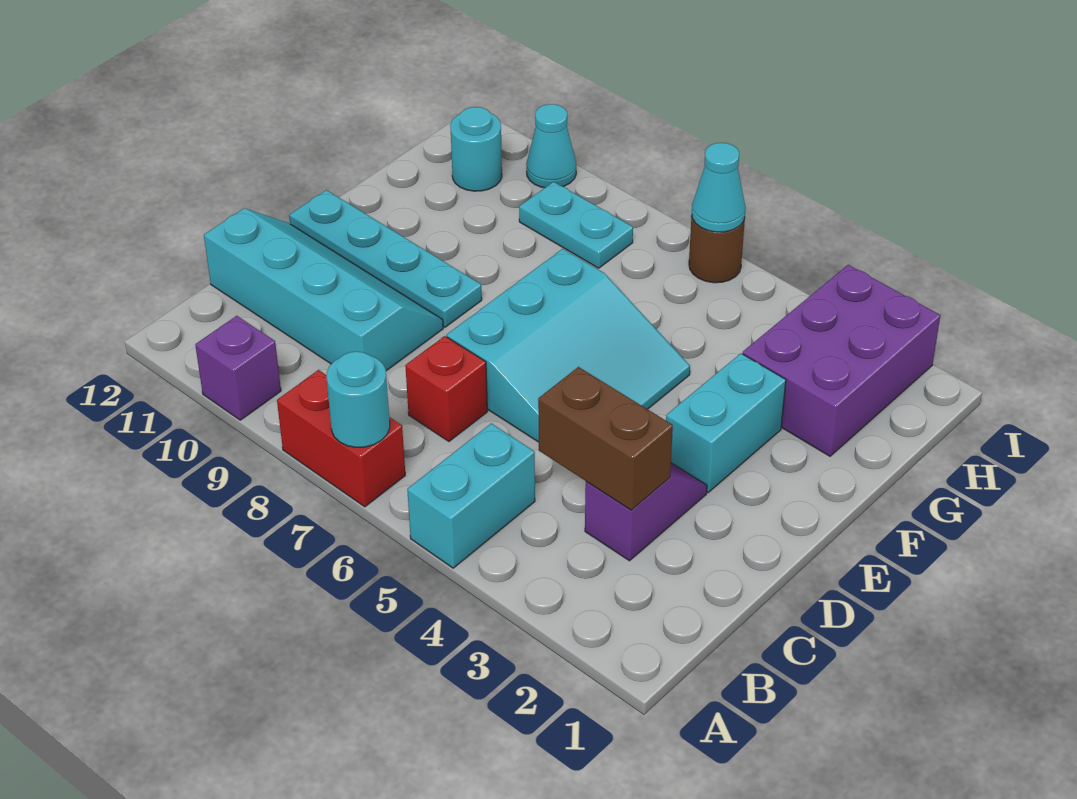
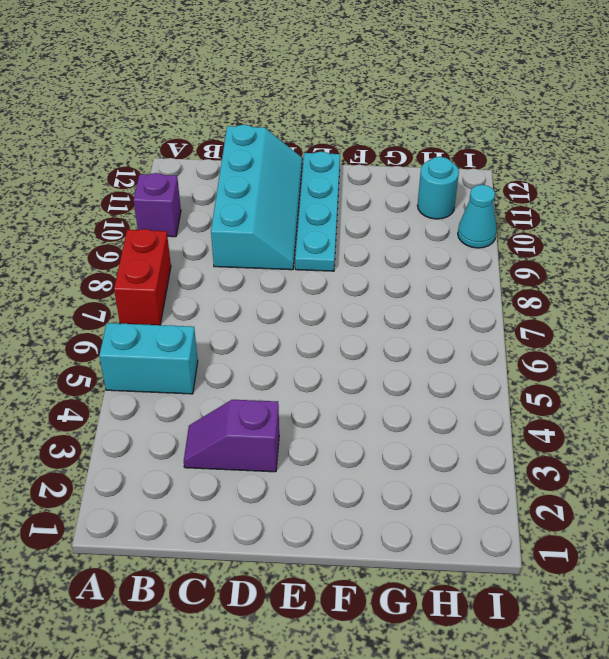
purple 1x2 slope [184,400,279,472] -> purple 1x2 slope turned to [585,463,707,561]
none -> red 1x1 brick [405,336,487,441]
none -> cyan 3x3 slope [447,249,690,442]
none -> cyan 1x2 brick [666,353,786,492]

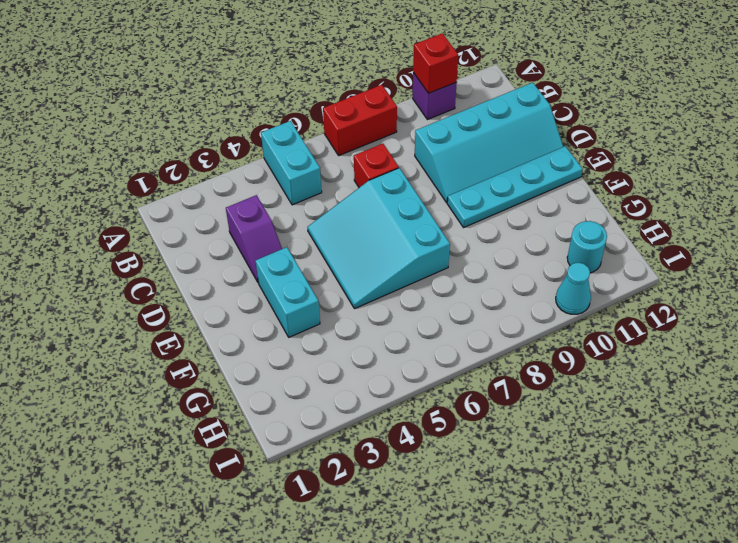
red 1x1 brick [413,33,458,93] -> none
none -> purple 2x3 brick [743,265,940,456]
none -> cyan 1x2 plate [519,182,633,268]
none -> brown 1x1 round brick [689,215,745,283]

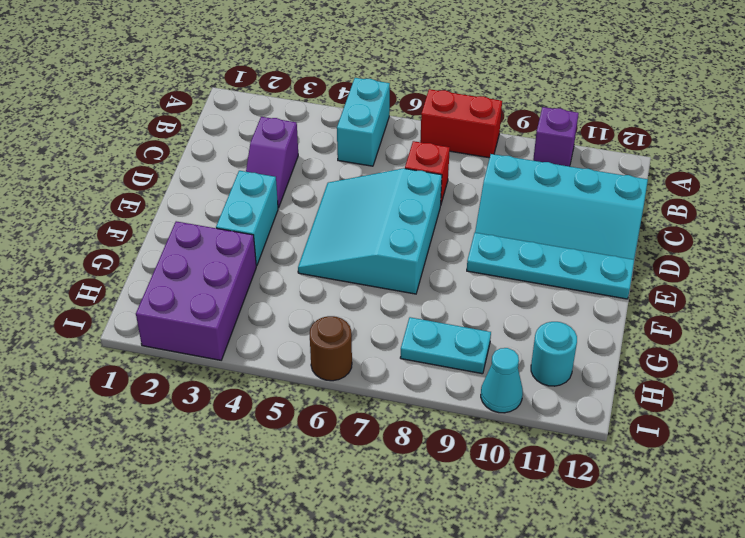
none -> cyan 1x1 round brick [327,351,390,447]
none -> brown 1x2 brick [538,367,673,510]
none -> cyan 1x1 cone [692,143,746,232]

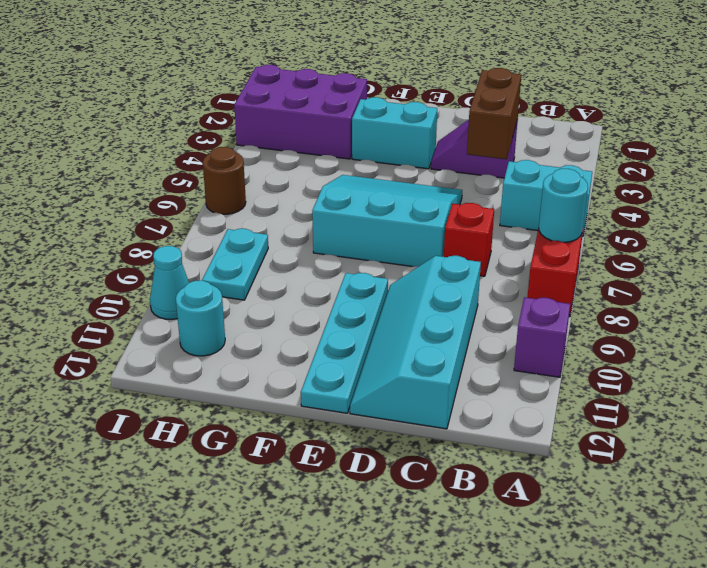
none -> cyan 1x1 cone [692,143,746,232]

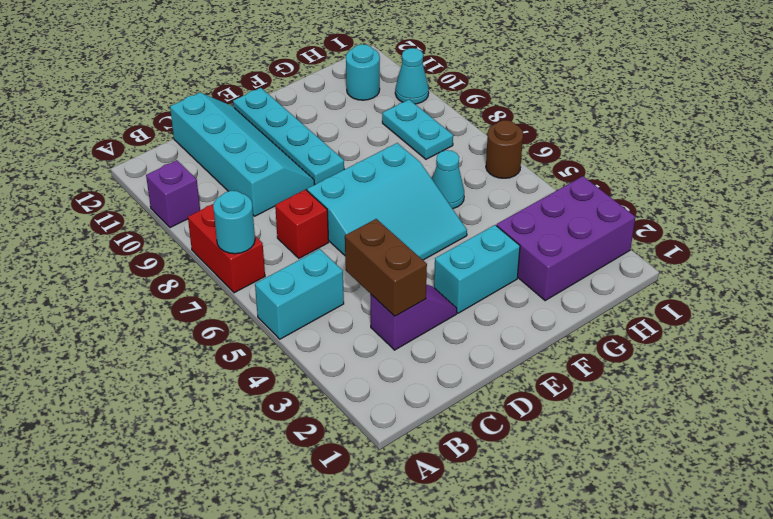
cyan 1x1 cone [432,150,464,209] -> cyan 1x1 cone moved to [692,143,746,232]

